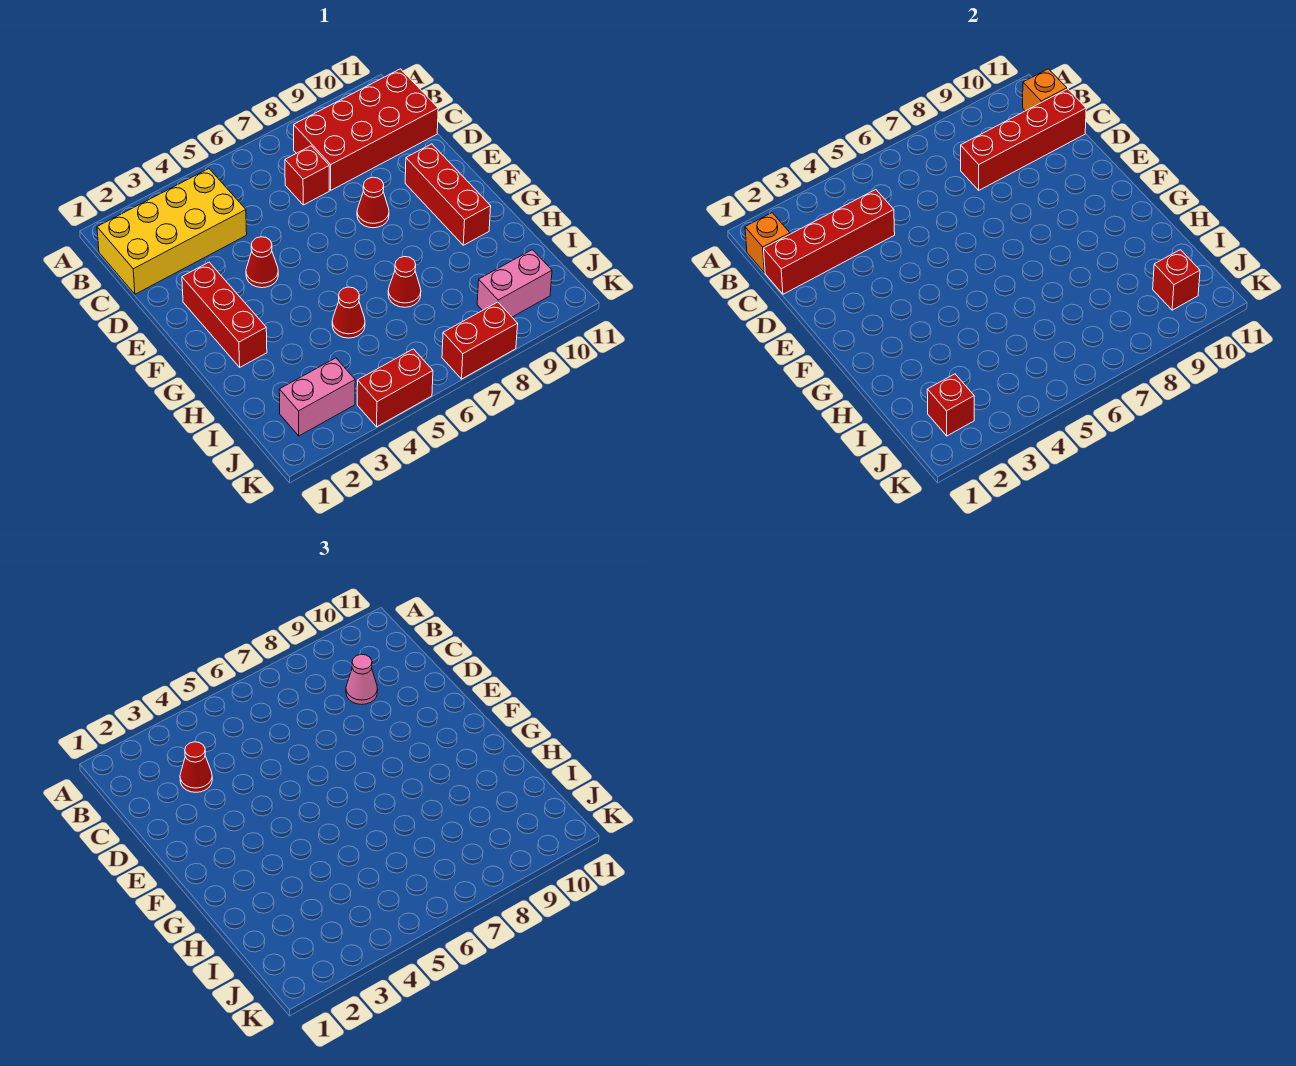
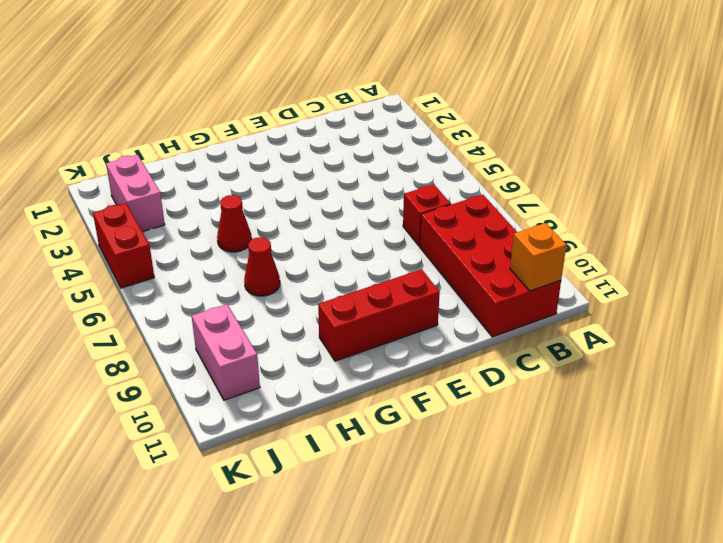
none -> yellow 2x4 brick [97,169,247,294]
none -> red 1x3 brick [182,262,267,367]
none -> red 1x1 cone [246,237,278,288]

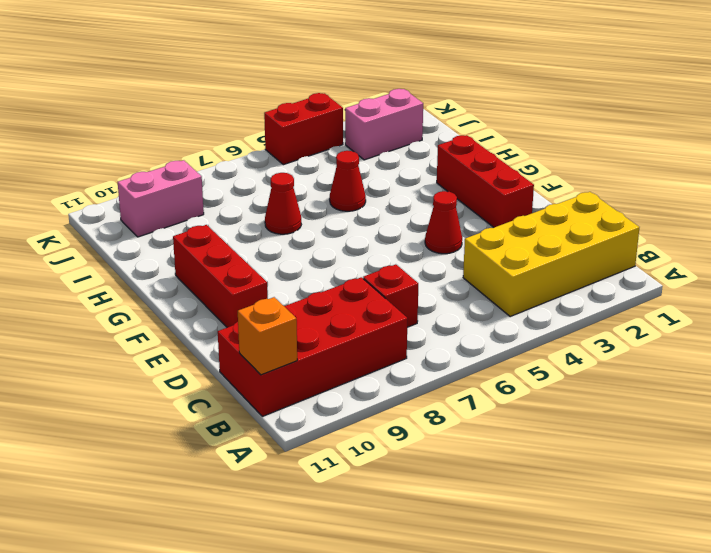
none -> red 1x1 cone [357,177,389,228]
none -> red 1x2 brick [442,302,518,379]
none -> orange 1x1 brick [745,213,790,273]

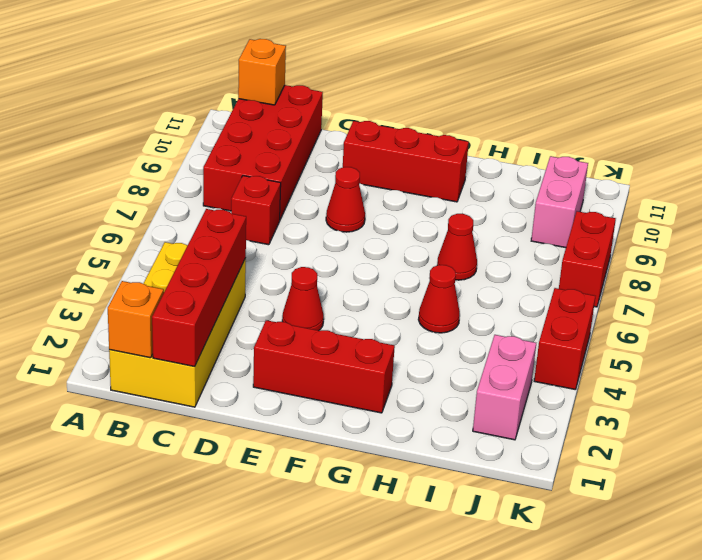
none -> red 1x4 brick [961,89,1086,190]
none -> red 1x1 brick [927,374,974,436]
none -> red 1x1 brick [1153,250,1200,310]

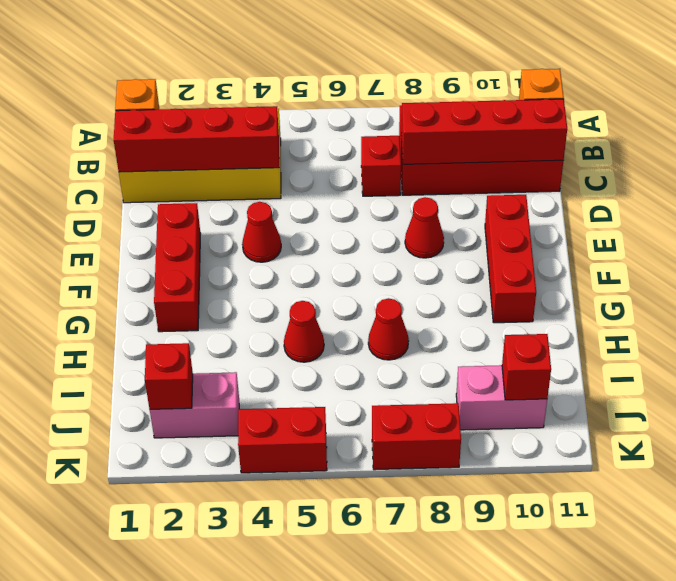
none -> red 1x1 cone [180,742,212,792]
none -> pink 1x1 cone [346,654,378,705]

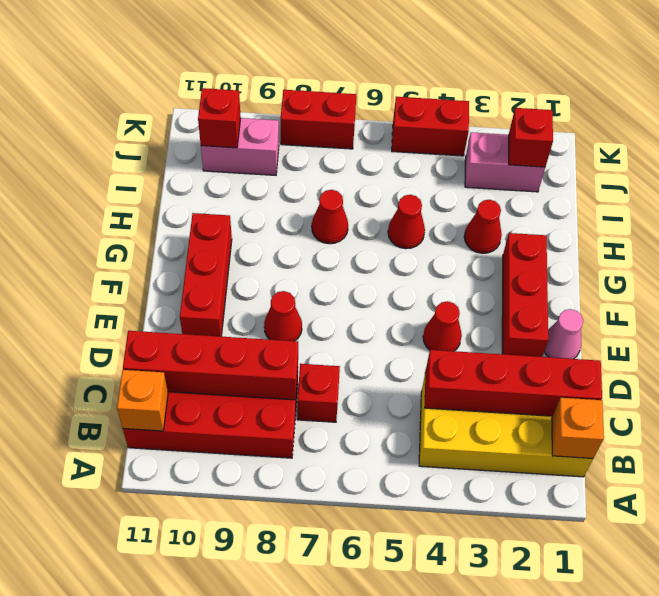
pink 1x1 cone [544,309,583,359] -> pink 1x1 cone moved to [346,654,378,705]
red 1x1 cone [464,200,502,253] -> red 1x1 cone moved to [180,742,212,792]

